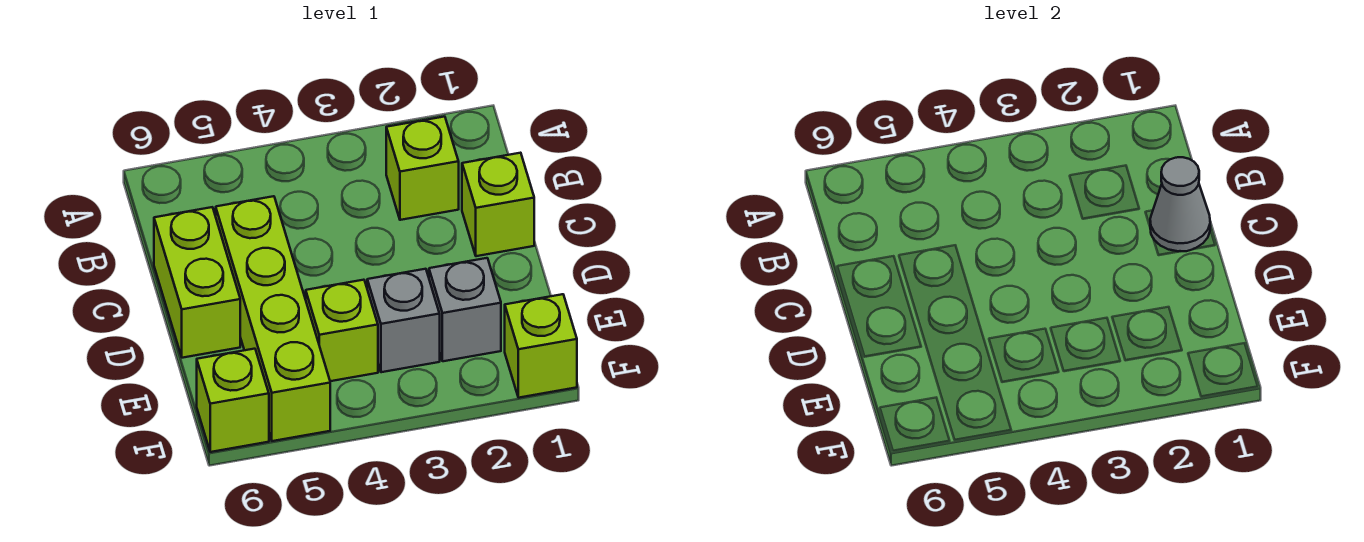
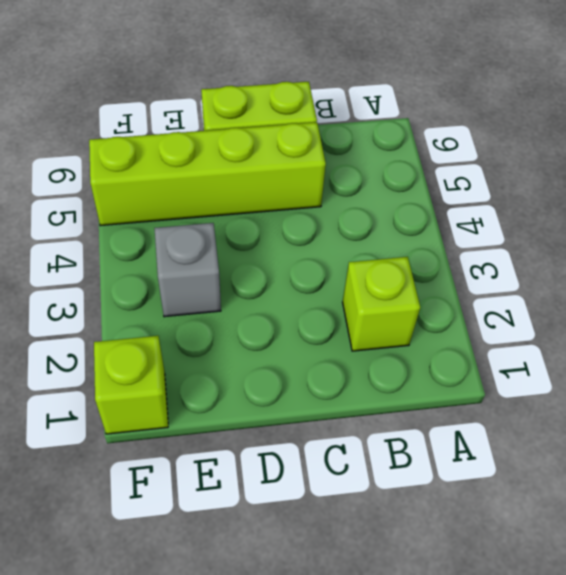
none -> lime 1x1 brick [462,153,534,256]
none -> grey 1x1 brick [429,258,501,361]

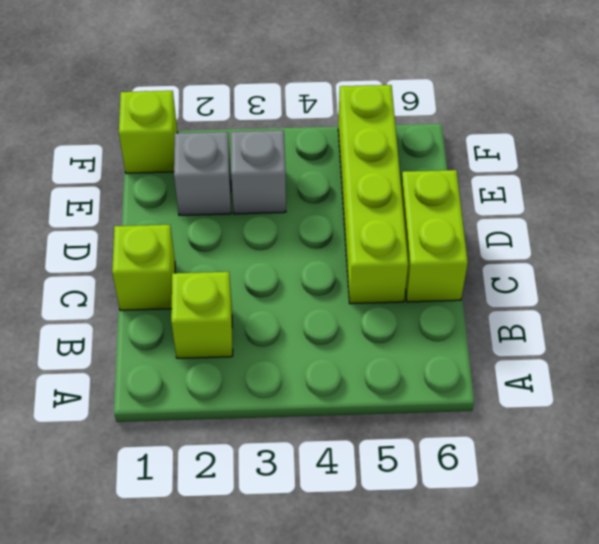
none -> lime 1x1 brick [306,280,378,381]
none -> lime 1x1 brick [197,349,269,452]

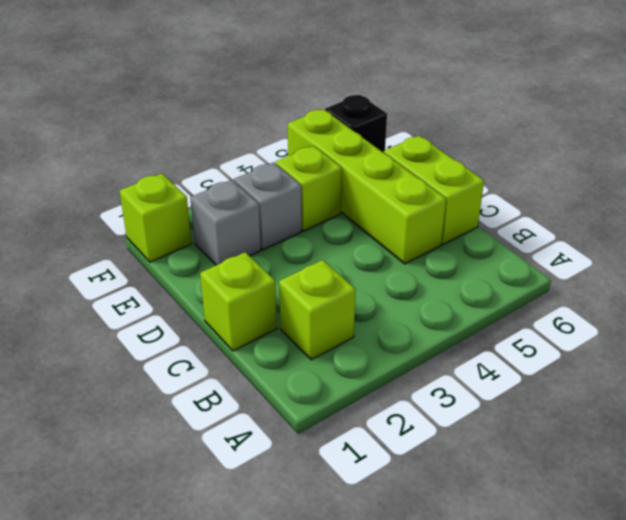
black 1x1 brick [325,95,387,153] -> lime 1x1 brick [197,349,269,452]
none -> grey 1x1 cone [1150,157,1210,251]

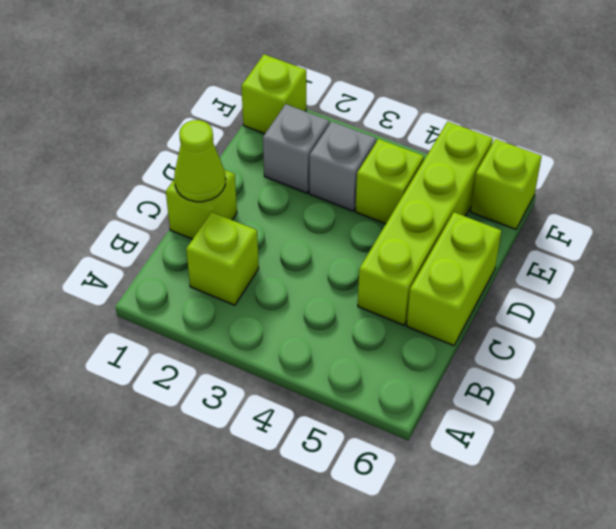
lime 1x1 cone [174,120,226,202] -> grey 1x1 cone [1150,157,1210,251]

